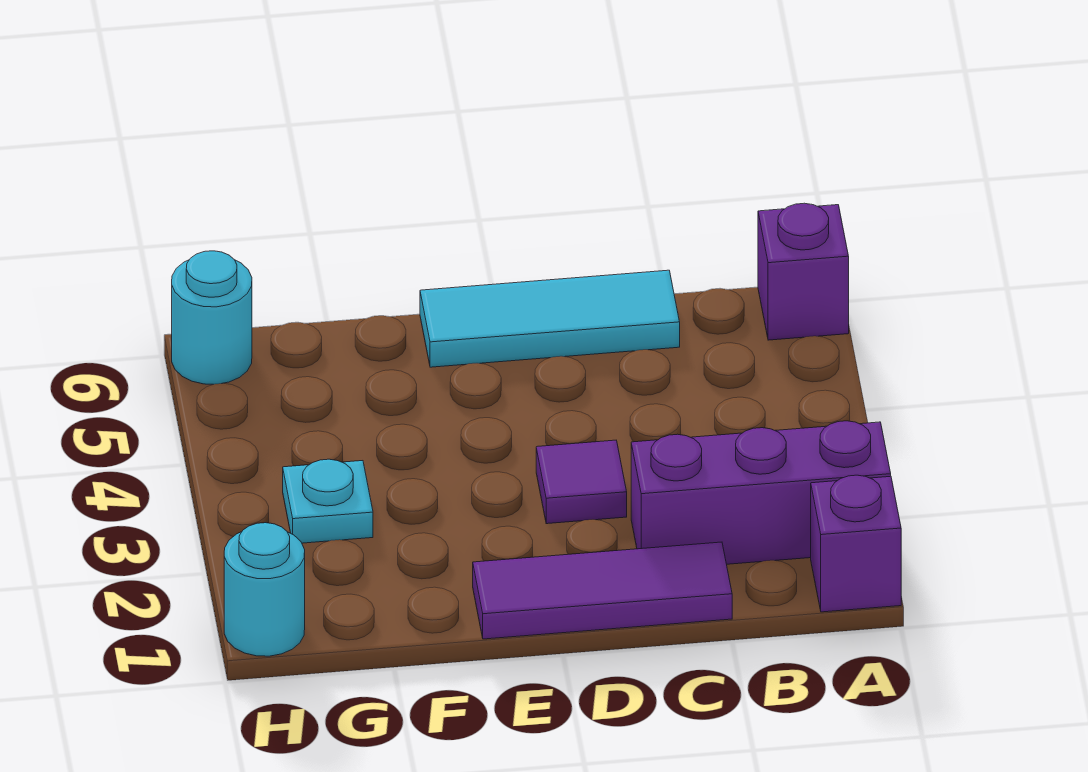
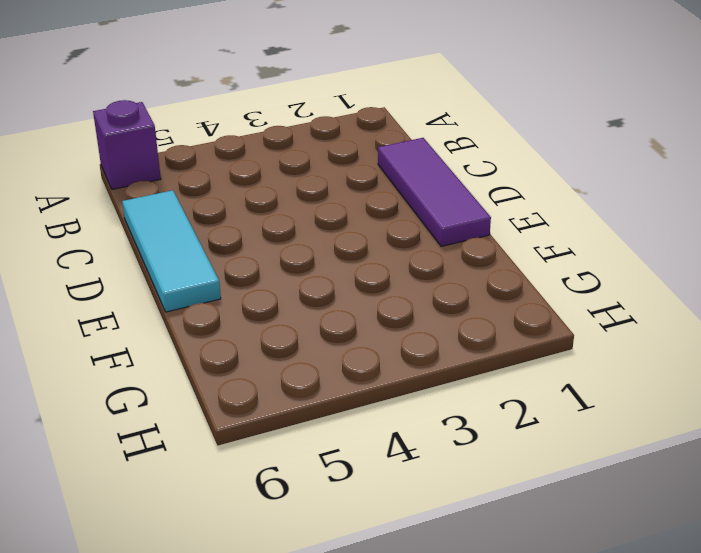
none -> purple 1x1 brick [811,475,901,612]
none -> purple 1x3 brick [631,421,891,564]

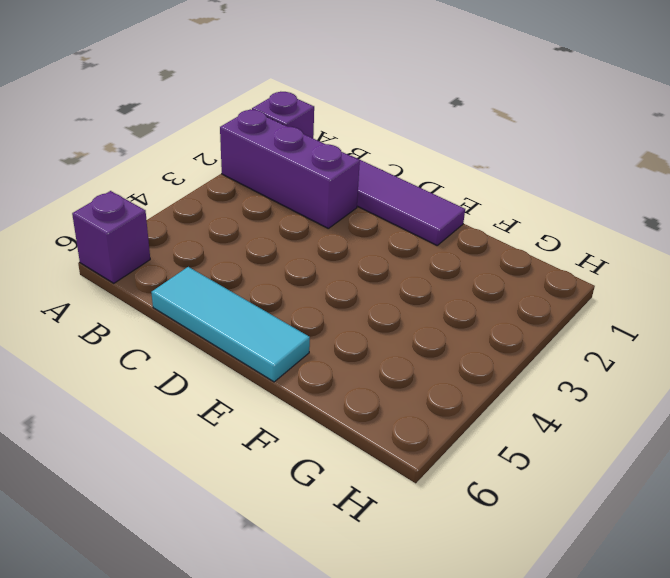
none -> purple 1x1 tile [536,440,627,524]
none -> cyan 1x1 plate [283,459,373,543]

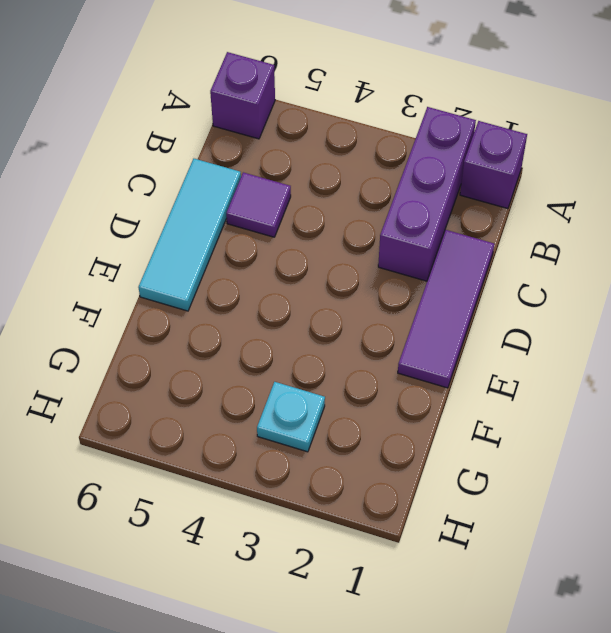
purple 1x1 tile [226,172,291,237] -> purple 1x1 tile moved to [536,440,627,524]
none -> cyan 1x1 round brick [224,523,305,656]
none -> cyan 1x1 round brick [172,251,252,384]

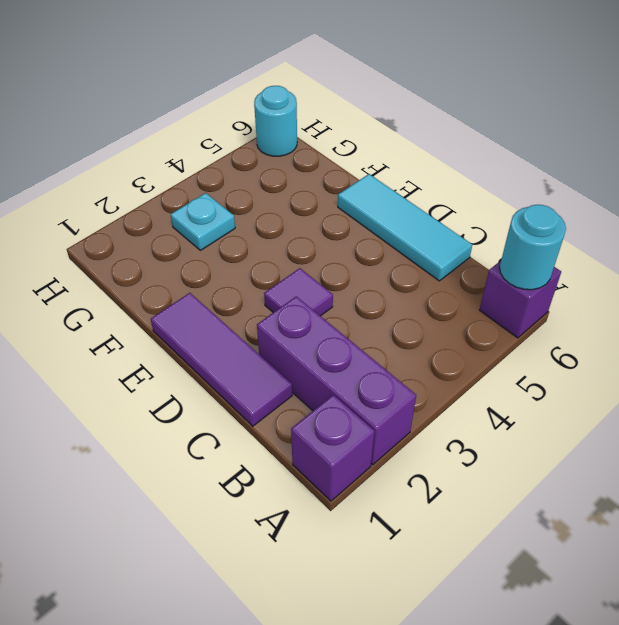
cyan 1x1 round brick [500,205,566,290] -> cyan 1x1 round brick moved to [224,523,305,656]

